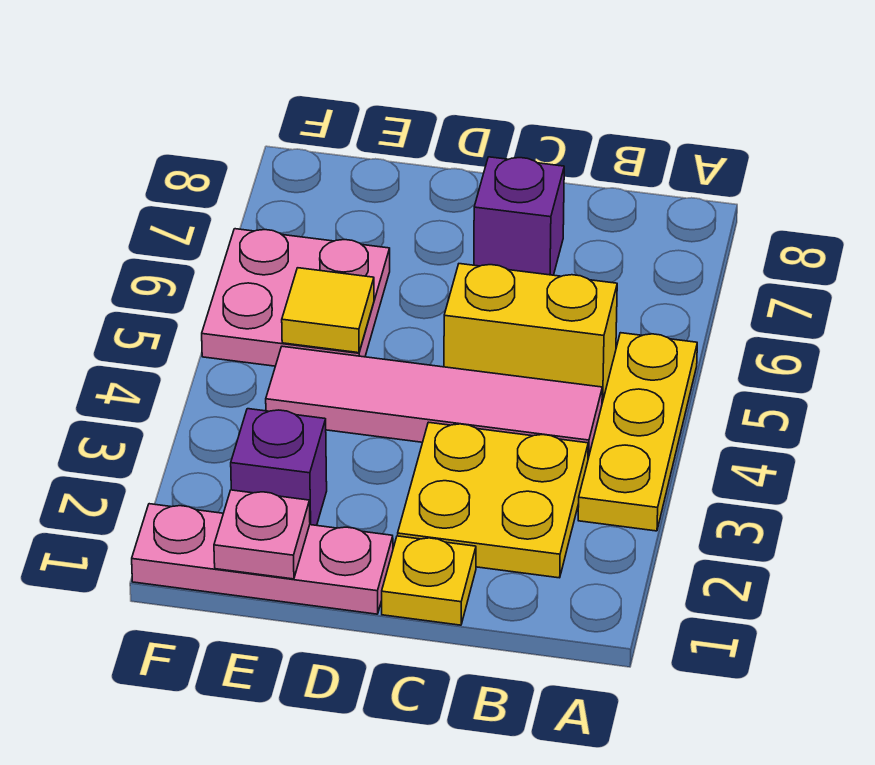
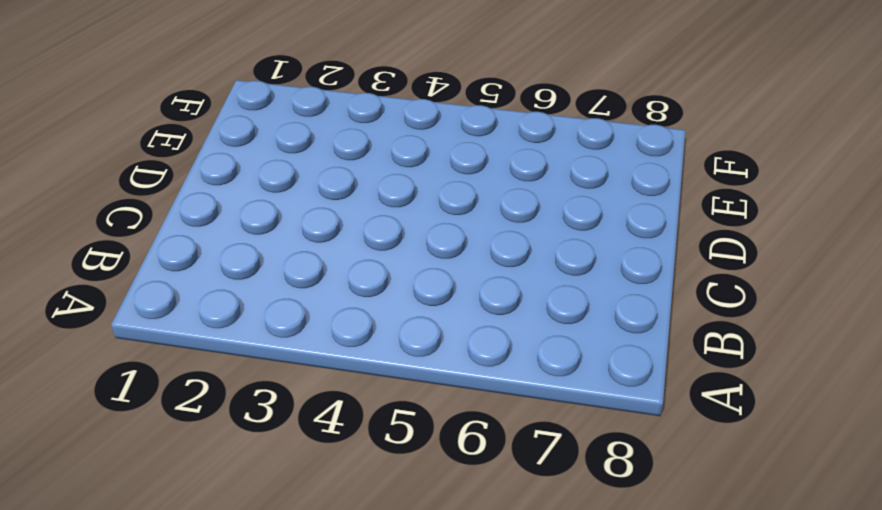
none -> yellow 1x3 plate [578,333,697,531]
none -> yellow 2x2 plate [398,422,588,578]

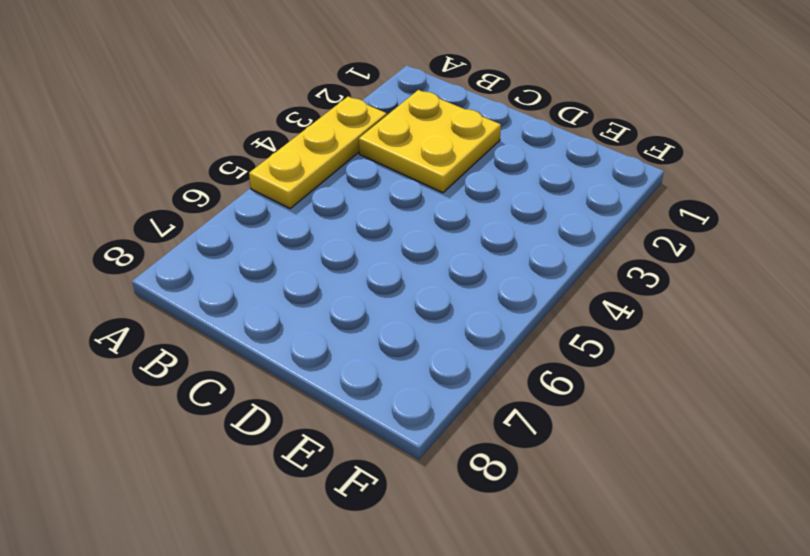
none -> pink 1x4 tile [266,346,602,458]
none -> yellow 1x2 brick [444,264,617,403]

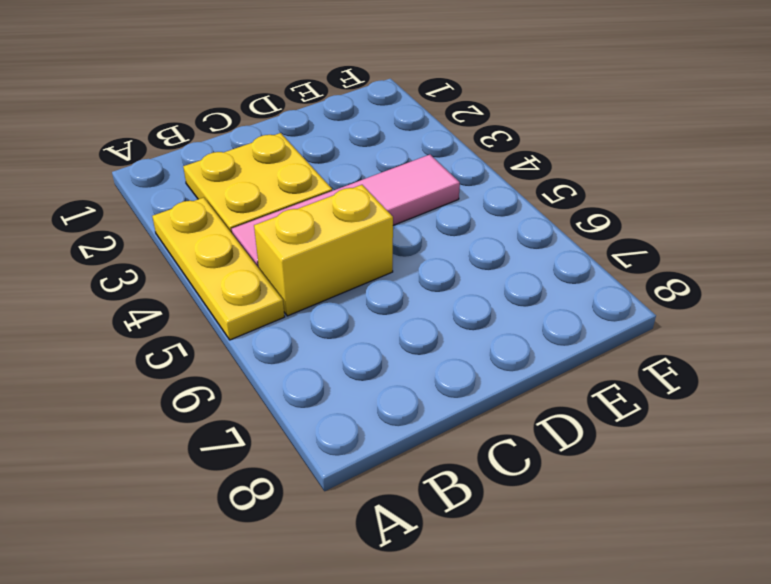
none -> yellow 1x1 plate [382,536,476,625]
none -> purple 1x1 brick [474,157,564,275]

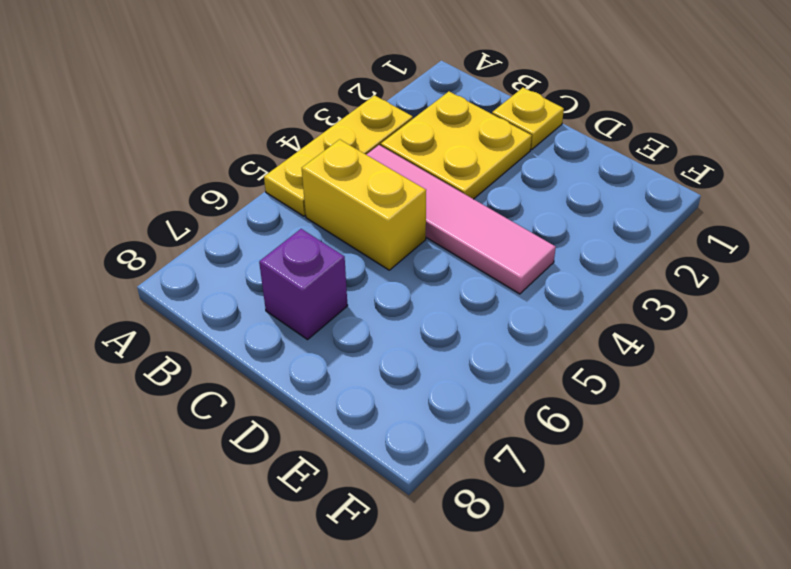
none -> pink 1x3 plate [132,504,393,614]
none -> purple 1x1 brick [231,409,327,525]

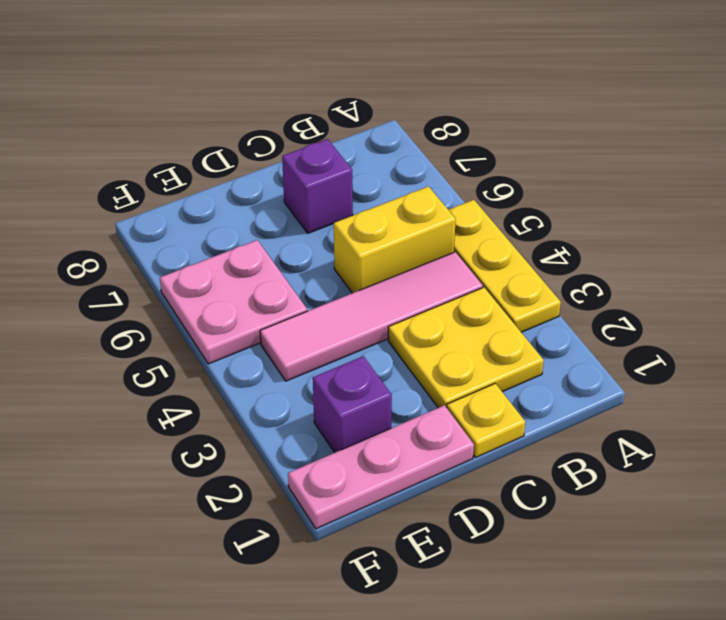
none -> pink 1x1 plate [214,490,310,579]
none -> yellow 1x1 tile [282,268,374,353]

